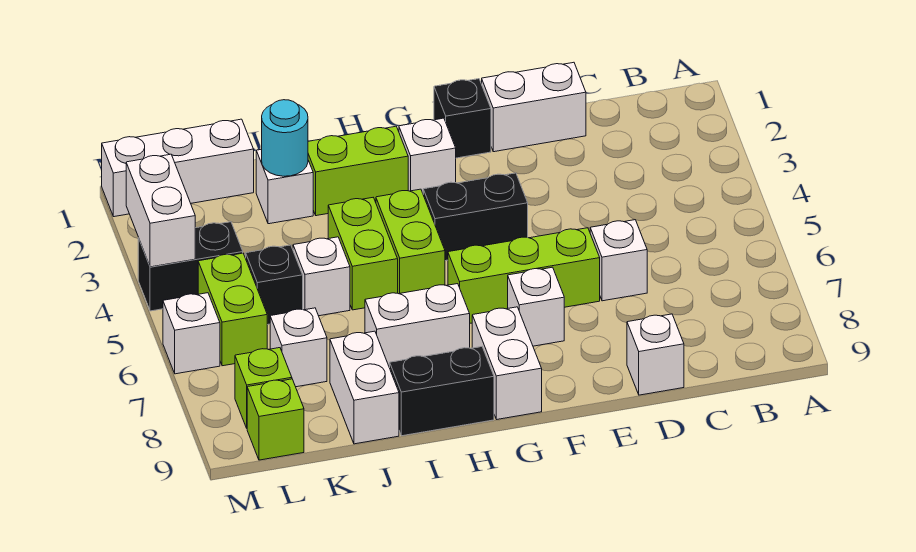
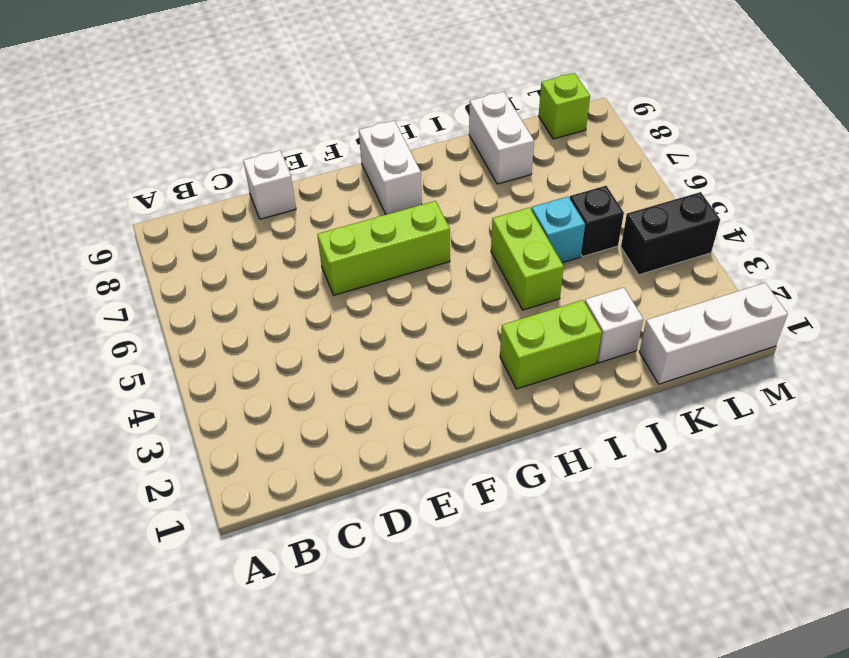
cyan 1x1 brick [531,197,585,263] -> white 1x1 brick [293,237,350,316]
none -> white 1x2 brick [482,62,586,152]
none -> white 1x1 brick [590,220,647,301]
none -> black 1x1 brick [434,79,491,158]

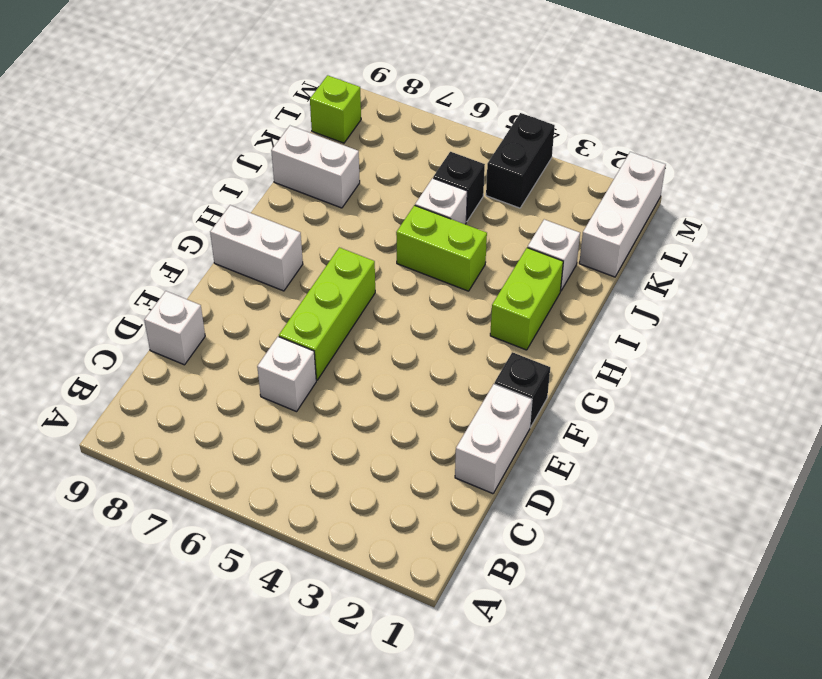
none -> black 1x2 brick [423,173,528,261]
none -> white 1x1 brick [508,267,564,346]
none -> white 1x1 brick [399,118,456,193]

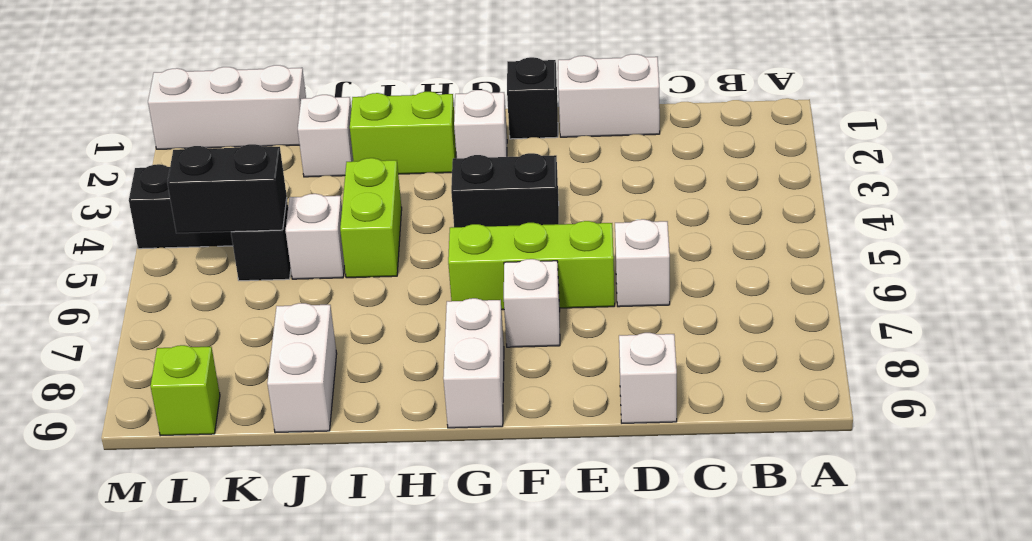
black 1x2 brick [167,144,287,233] -> black 1x2 brick moved to [390,347,494,436]
none -> lime 1x2 brick [376,189,445,294]
none -> white 1x2 brick [365,284,470,368]
none -> white 1x1 brick [270,308,327,387]

